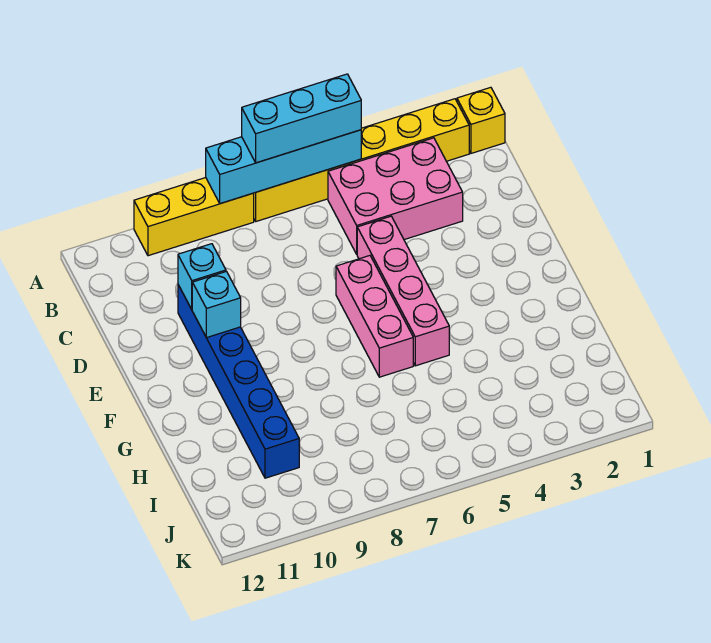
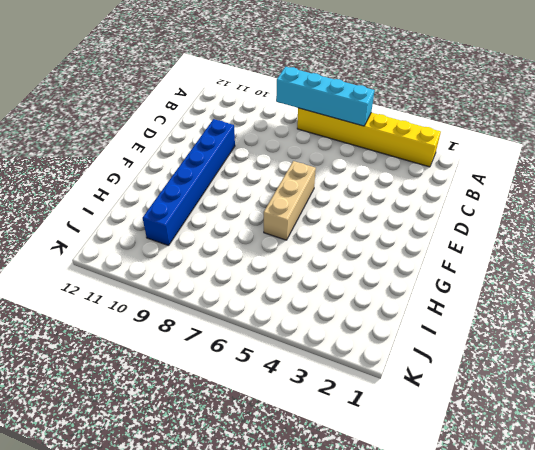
tan 1x3 brick [264,161,316,240] -> pink 1x3 brick [336,256,413,377]
none -> yellow 1x1 brick [457,87,505,153]
none -> yellow 1x3 brick [134,178,254,256]

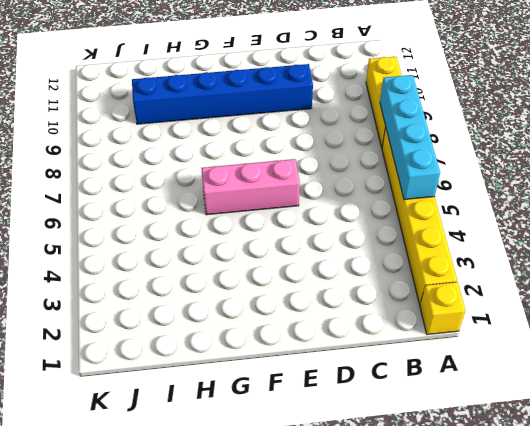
none -> pink 2x3 brick [328,138,463,254]
none -> pink 1x4 brick [357,216,449,366]

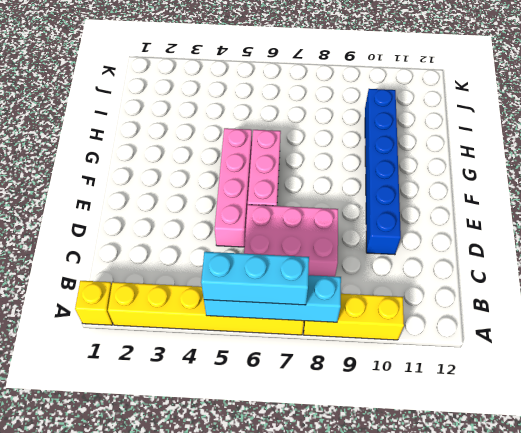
pink 2x3 brick [244,205,338,277] -> pink 2x3 brick moved to [328,138,463,254]
none -> cyan 1x1 brick [178,244,226,309]
none -> cyan 1x1 brick [192,271,241,338]

